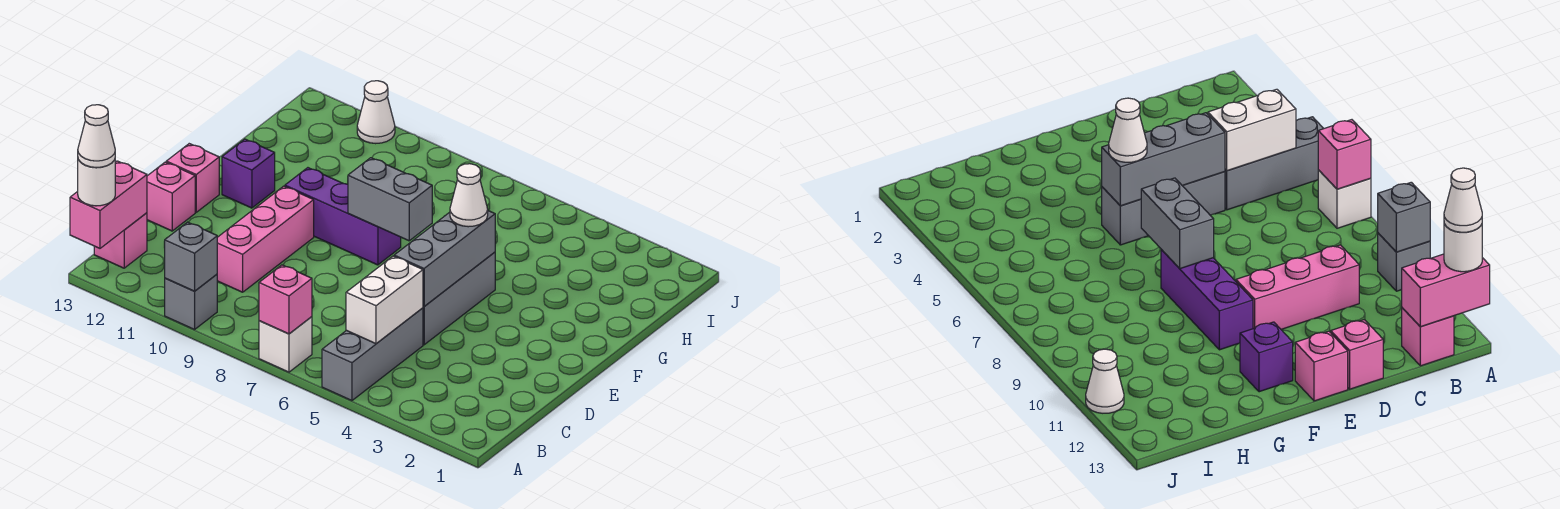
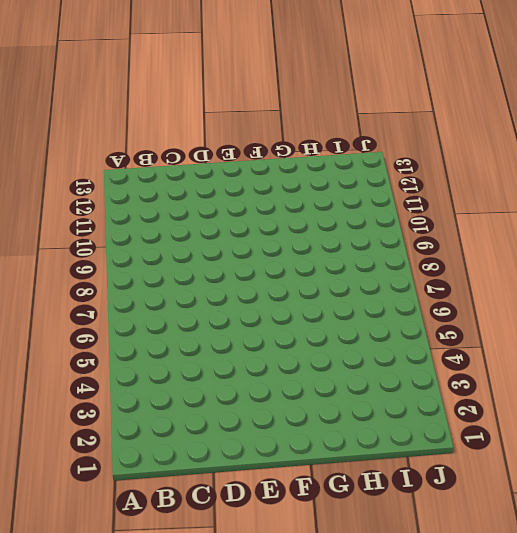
none -> grey 1x3 brick [322,308,423,401]
none -> white 1x1 brick [259,317,312,372]
none -> grey 1x1 brick [165,274,217,330]

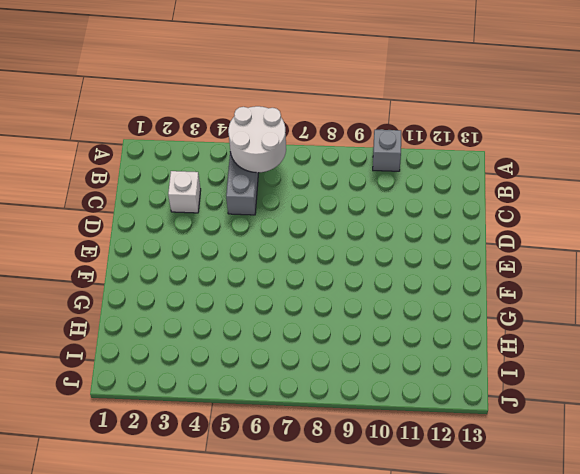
white 2x2 round brick [228,106,286,173] -> white 1x2 brick [346,256,423,344]
white 1x1 brick [168,171,201,213] -> white 1x1 brick moved to [259,317,312,372]
none -> pink 1x1 brick [94,213,147,268]
none -> pink 1x3 brick [217,186,314,292]
none -> grey 1x3 brick [423,252,495,345]

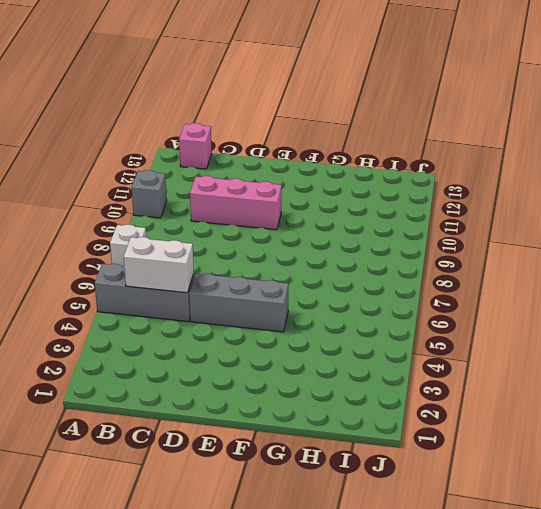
none -> pink 1x1 brick [147,162,195,231]
none -> pink 1x1 brick [166,144,219,212]
none -> purple 1x3 brick [285,168,401,265]

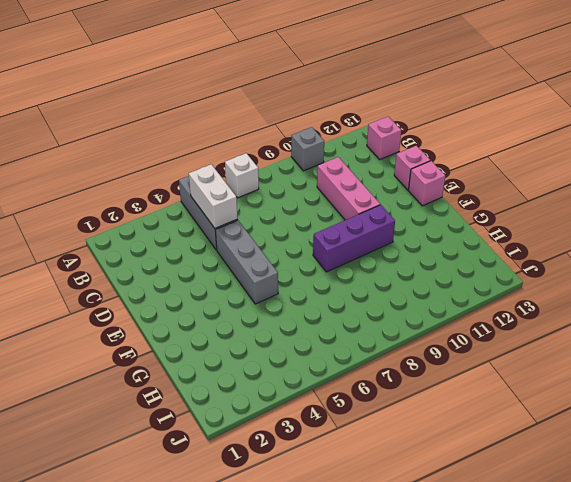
none -> purple 1x1 brick [222,139,275,208]
none -> white 1x1 cone [357,81,395,144]
none -> pink 1x1 brick [259,265,312,334]

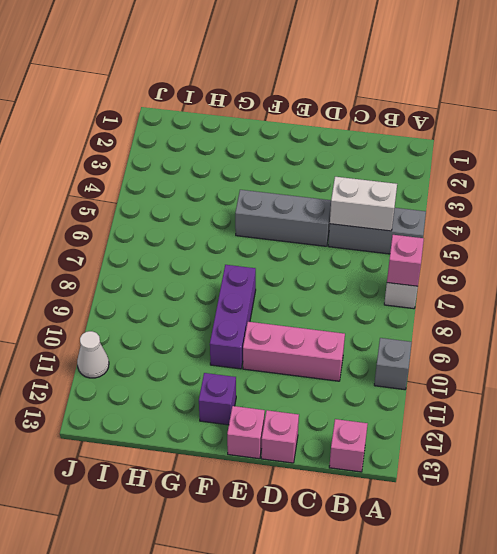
none -> grey 1x1 brick [164,222,217,291]
none -> pink 1x2 brick [70,161,147,248]
none -> grey 1x3 brick [394,211,495,306]

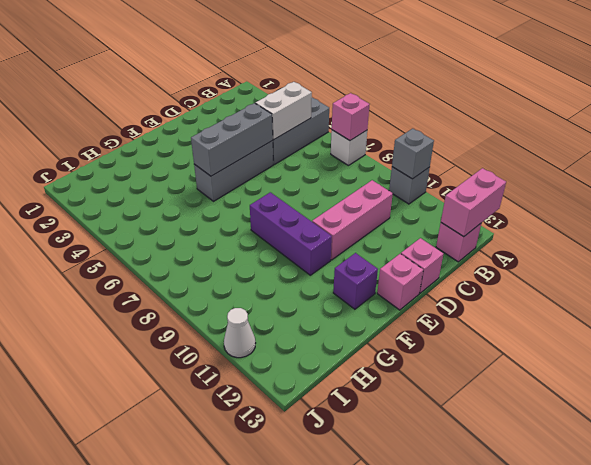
none -> grey 1x2 brick [348,158,432,241]
none -> white 1x1 round brick [78,160,115,206]
none -> white 1x1 cone [450,164,488,227]

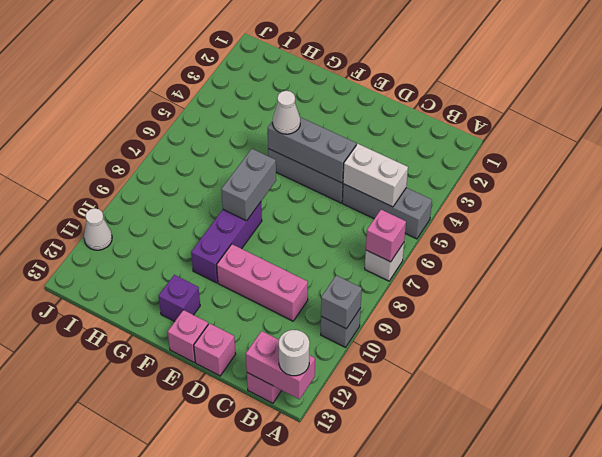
none -> white 1x1 cone [78,105,115,167]

